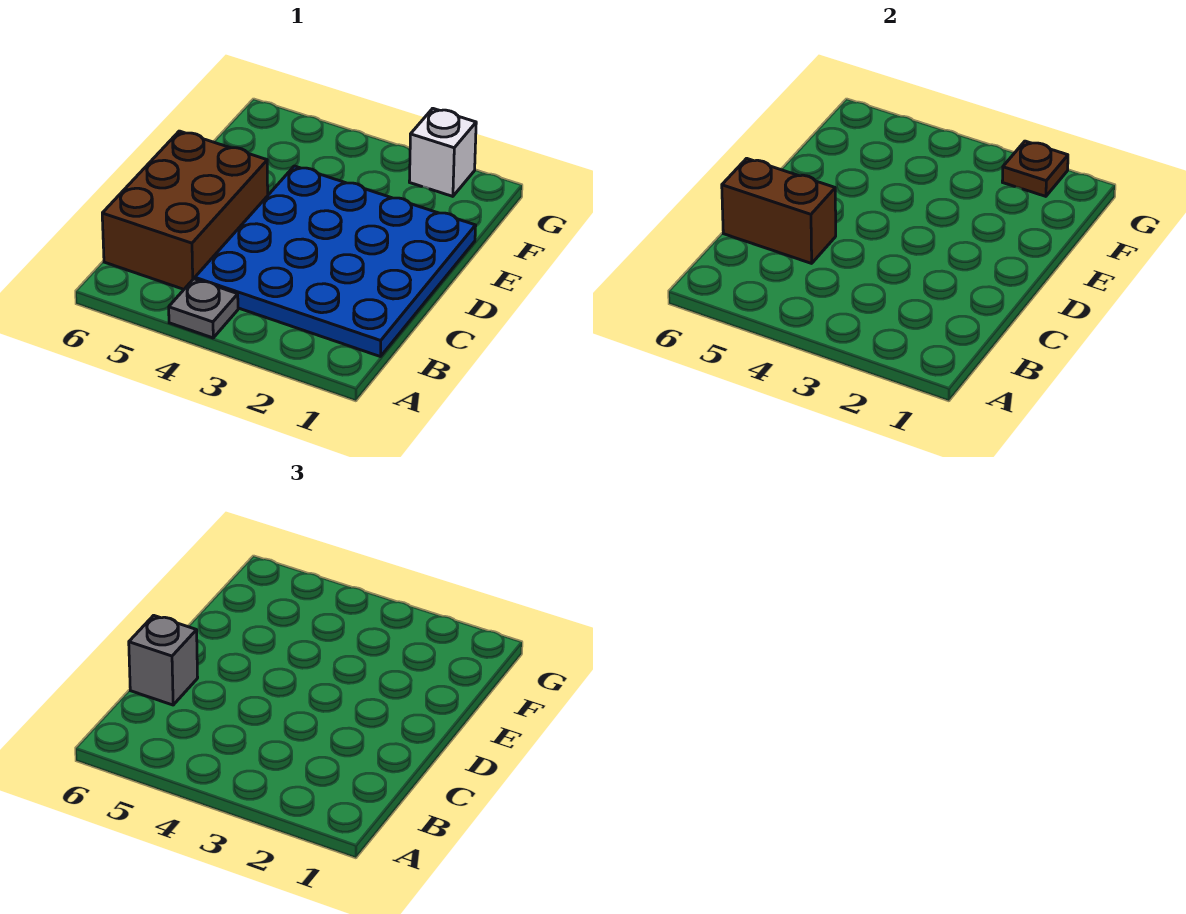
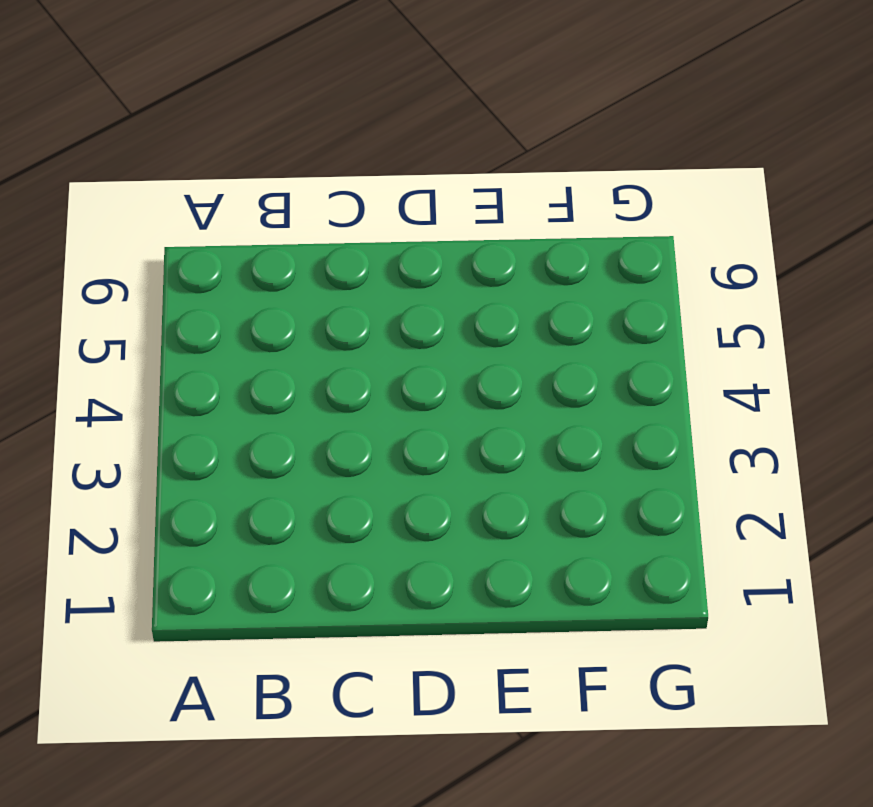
none -> grey 1x1 plate [169,279,238,338]
none -> blue 4x4 plate [195,166,476,357]

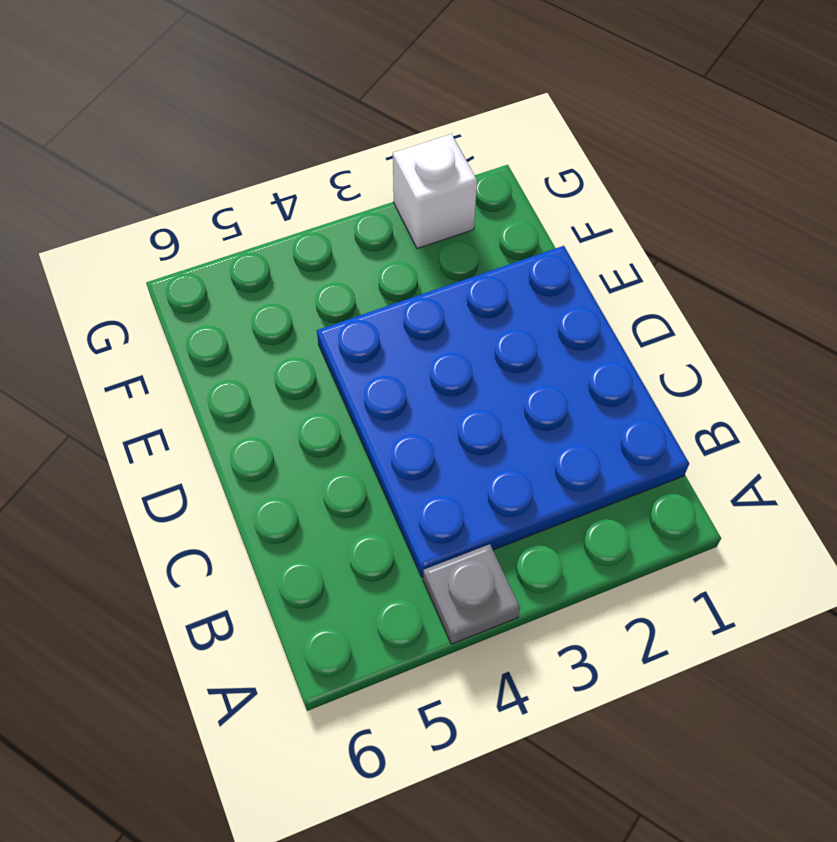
none -> brown 2x3 brick [102,131,268,289]
none -> brown 1x2 brick [722,158,836,263]

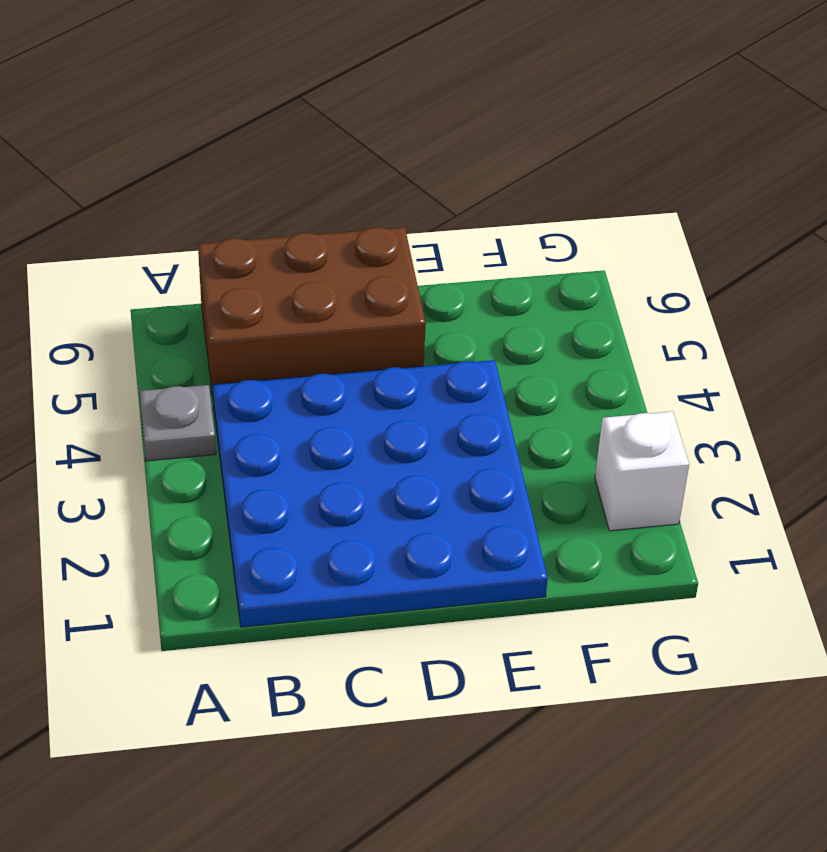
none -> brown 1x2 brick [722,158,836,263]
none -> brown 1x1 plate [1002,141,1068,196]

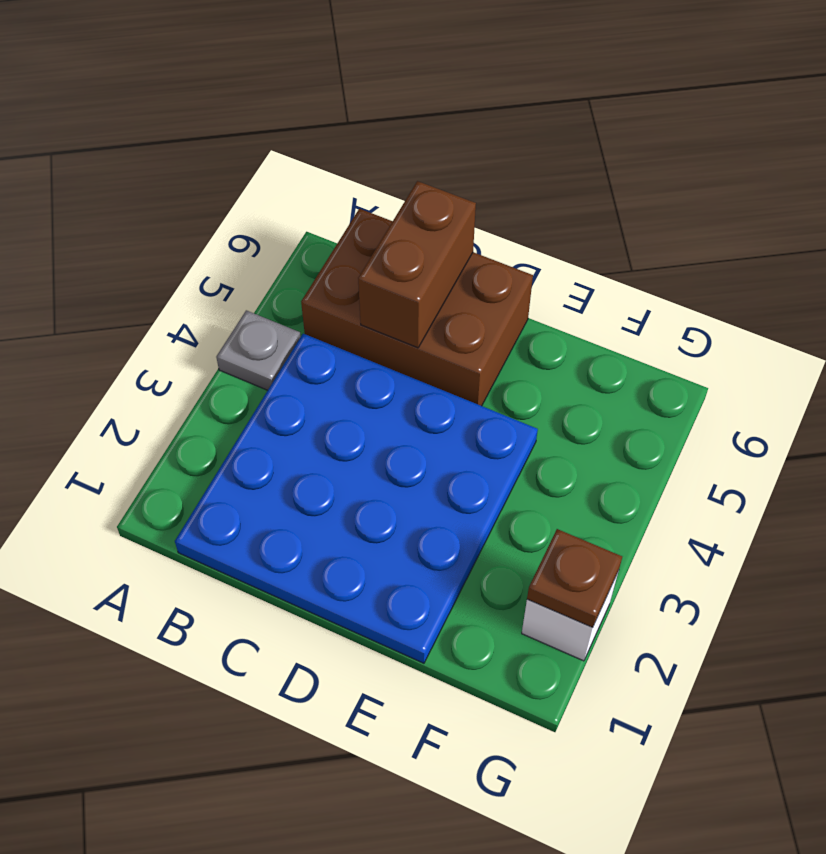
none -> grey 1x1 brick [129,615,198,705]

